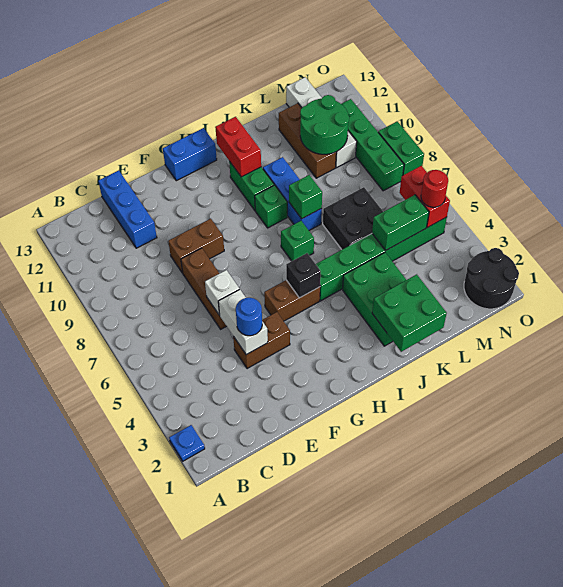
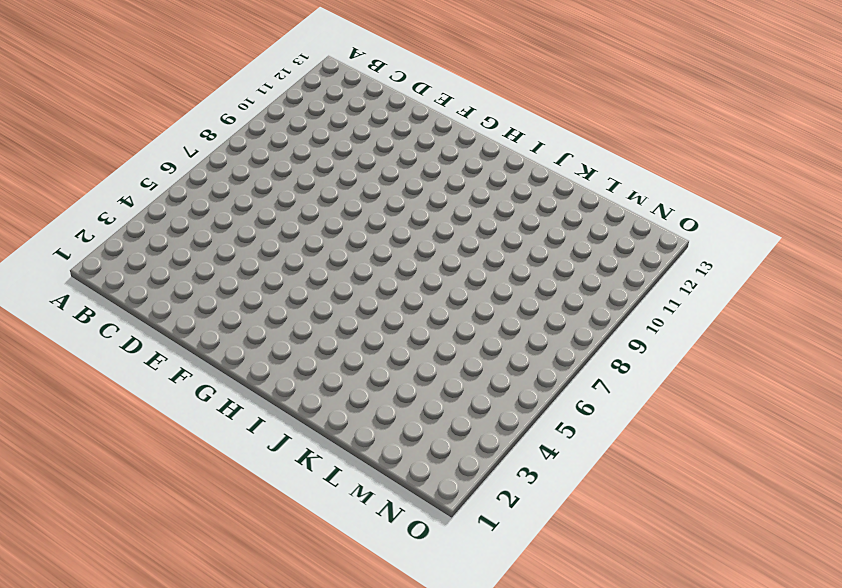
none -> blue 1x1 plate [169,425,205,461]
none -> blue 1x3 brick [98,170,157,248]
none -> brown 1x2 brick [233,312,290,369]
none -> brown 1x3 brick [181,248,226,329]

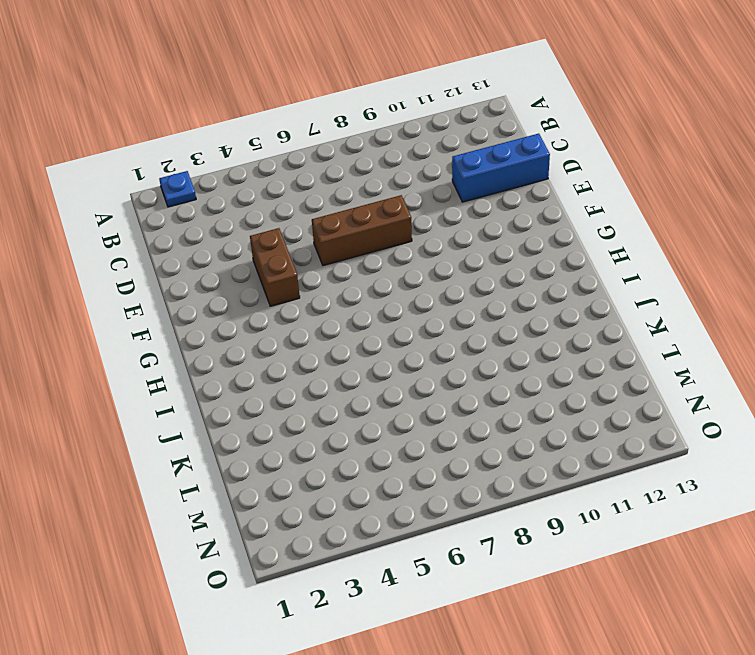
none -> brown 1x2 brick [168,219,224,273]
none -> brown 1x2 brick [264,280,320,321]
none -> blue 1x2 brick [163,128,217,181]
none -> green 1x6 brick [316,217,447,301]

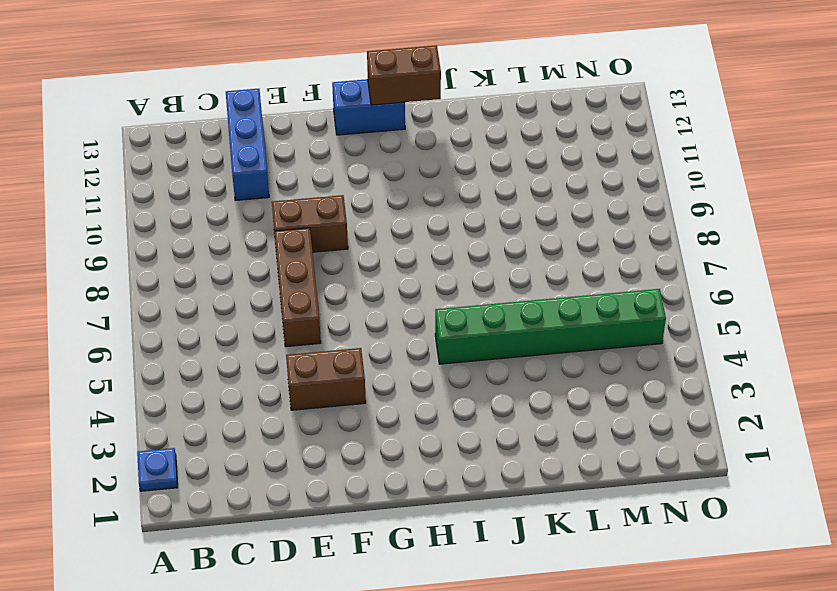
brown 1x2 brick [367,45,441,105] -> brown 1x2 brick moved to [264,280,320,321]
none -> green 1x1 brick [281,221,314,261]
none -> green 1x1 brick [255,185,287,228]
none -> green 1x2 brick [229,161,274,210]
none -> green 2x3 brick [343,253,406,346]

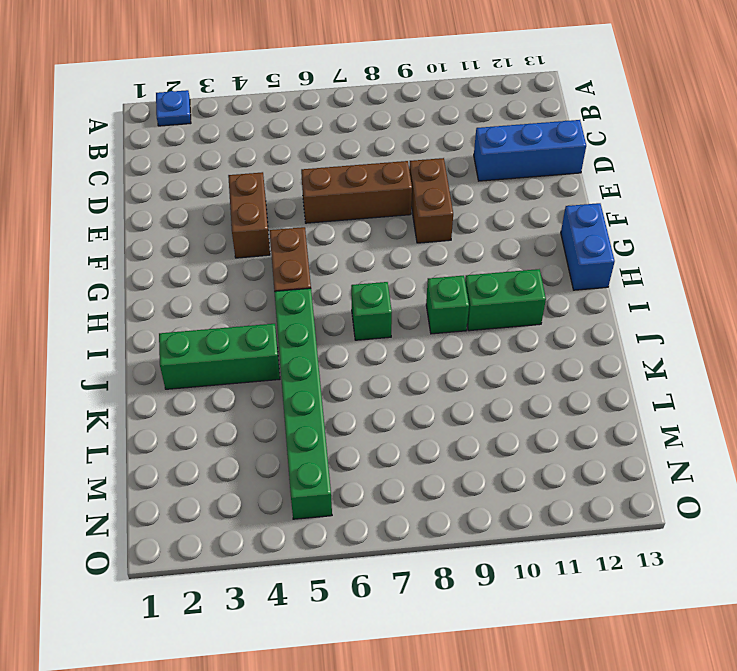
green 1x3 brick [159,324,280,389] -> green 2x3 brick [343,253,406,346]
none -> blue 1x3 brick [263,157,322,230]
none -> black 2x2 brick [323,187,383,249]
none -> brown 1x3 brick [279,103,336,178]
none -> white 1x4 brick [286,77,357,168]

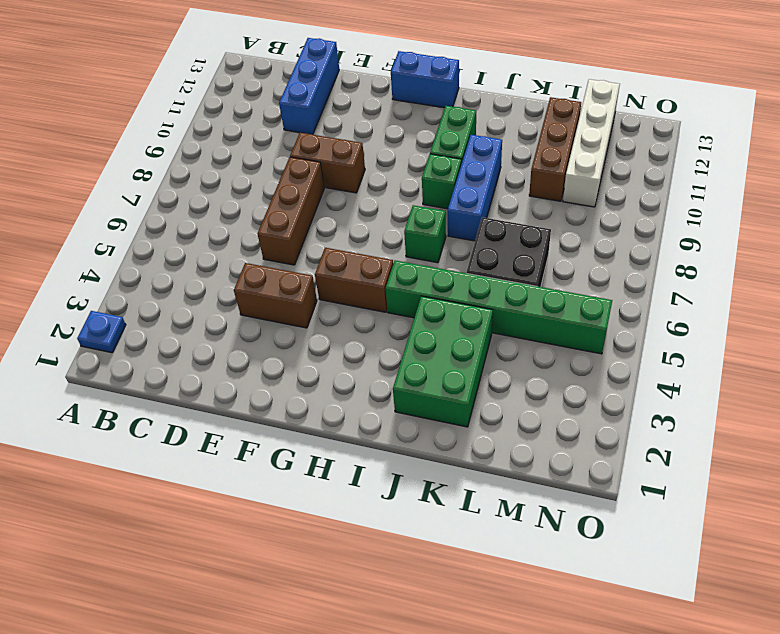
none -> black 2x2 round brick [464,248,519,309]
none -> green 1x4 brick [342,99,404,191]
none -> green 1x2 brick [378,121,424,175]
none -> white 1x2 brick [218,289,268,355]

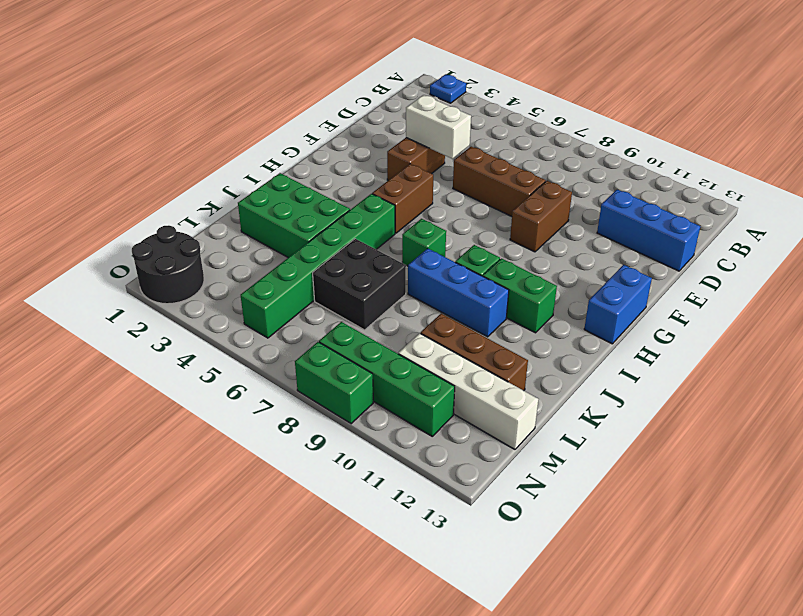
none -> white 1x1 brick [205,270,239,315]
none -> black 1x1 brick [286,253,321,298]
none -> red 1x2 brick [215,117,261,177]
none -> green 2x2 brick [372,274,447,352]

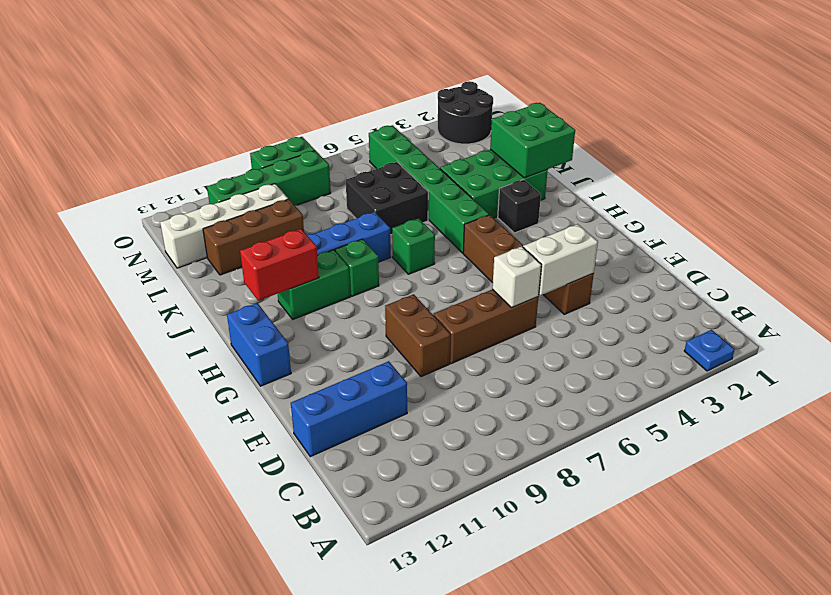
black 1x1 brick [498,180,541,233] -> black 1x1 brick moved to [286,253,321,298]
none -> green 1x1 brick [289,175,322,219]
none -> green 1x2 brick [372,195,429,251]
none -> green 2x2 round brick [300,95,349,154]
none -> red 1x2 brick [399,166,450,228]

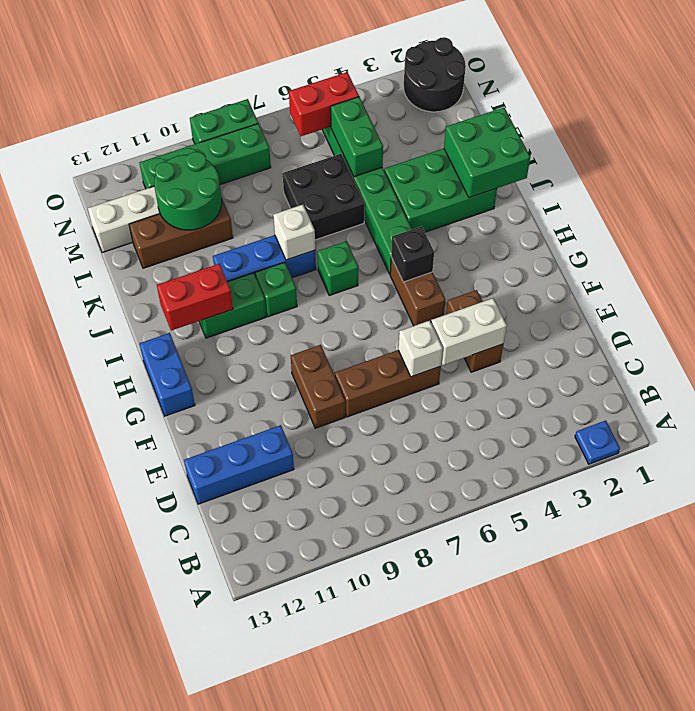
white 1x1 brick [273,205,315,260] -> green 1x1 brick [289,175,322,219]
none -> blue 1x1 round brick [236,298,262,336]
none -> red 1x1 round brick [421,170,448,207]

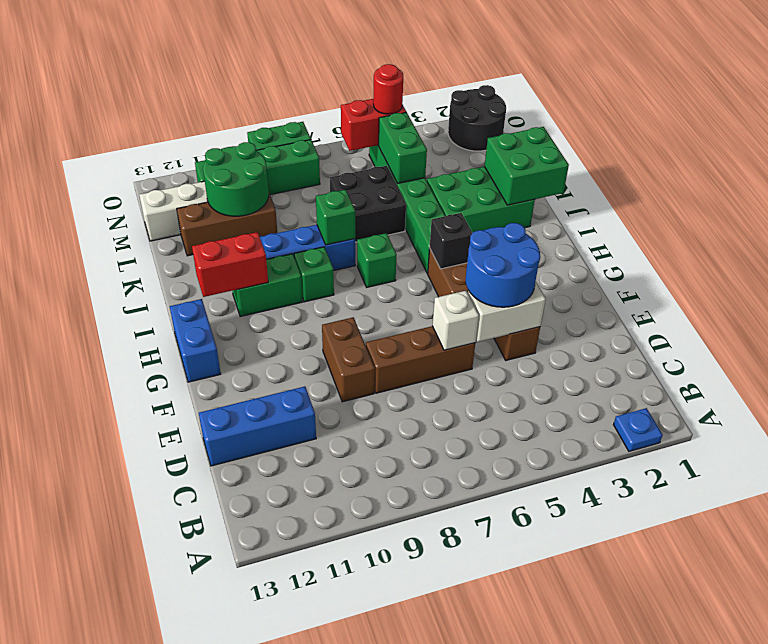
blue 2x2 round brick [466,223,540,307] -> blue 1x1 round brick [236,298,262,336]

